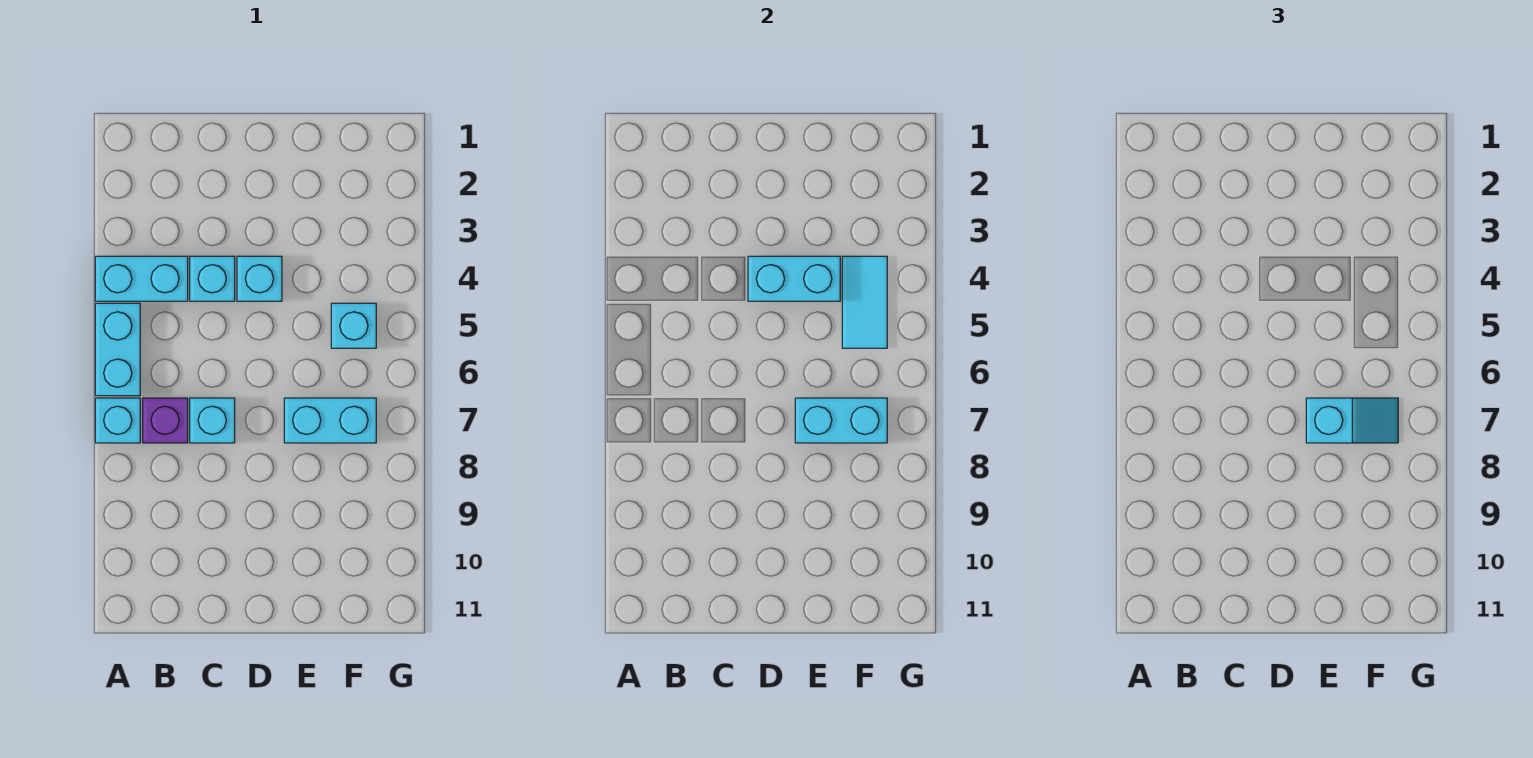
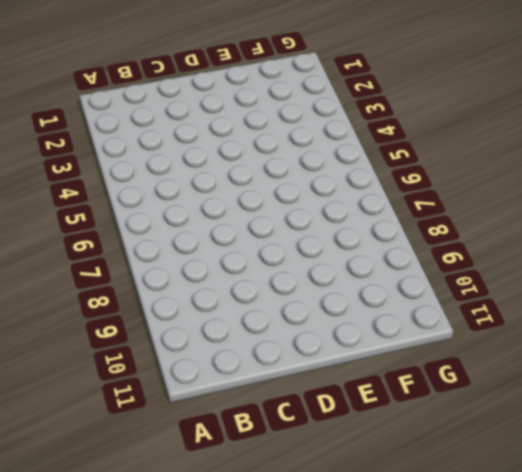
none -> cyan 1x2 brick [95,256,188,301]
none -> cyan 1x2 brick [95,303,140,396]
none -> cyan 1x1 brick [95,398,140,443]

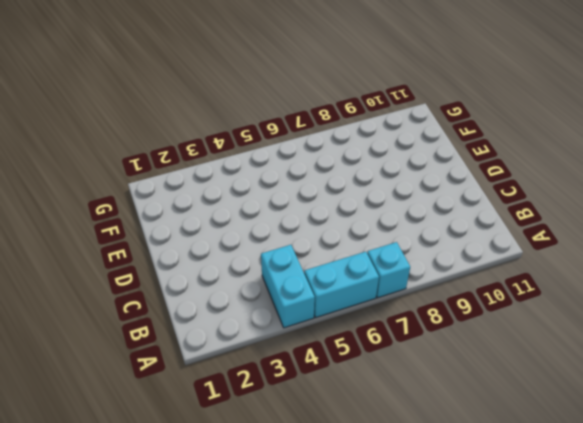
none -> purple 1x1 brick [143,398,188,443]
none -> cyan 1x1 brick [190,256,235,301]
none -> cyan 1x1 brick [190,398,235,443]

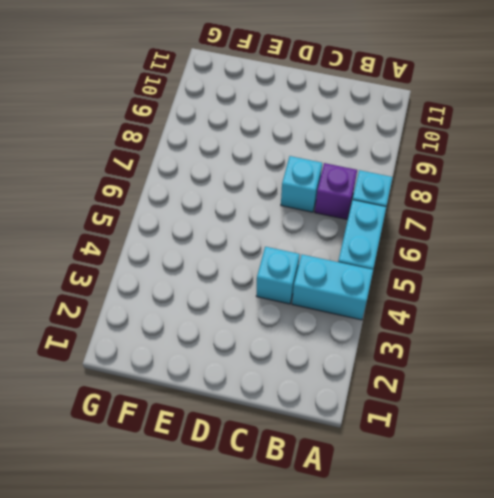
none -> cyan 1x1 brick [237,256,282,301]
none -> cyan 1x2 brick [284,398,376,443]
none -> cyan 1x1 brick [331,303,376,348]

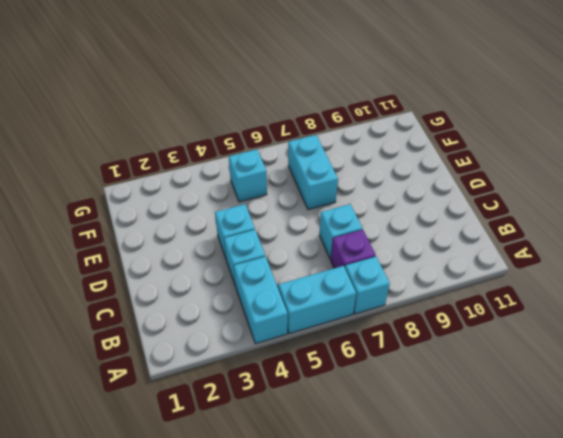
none -> cyan 1x2 brick [748,256,840,301]
none -> cyan 1x2 brick [795,398,887,443]
none -> cyan 1x2 tile [842,256,887,348]

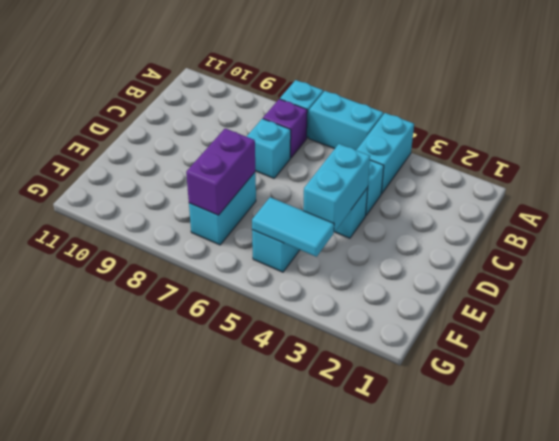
purple 1x2 brick [186,128,255,215] -> cyan 1x2 brick [795,398,887,443]
none -> cyan 1x2 slope [1306,398,1398,443]

